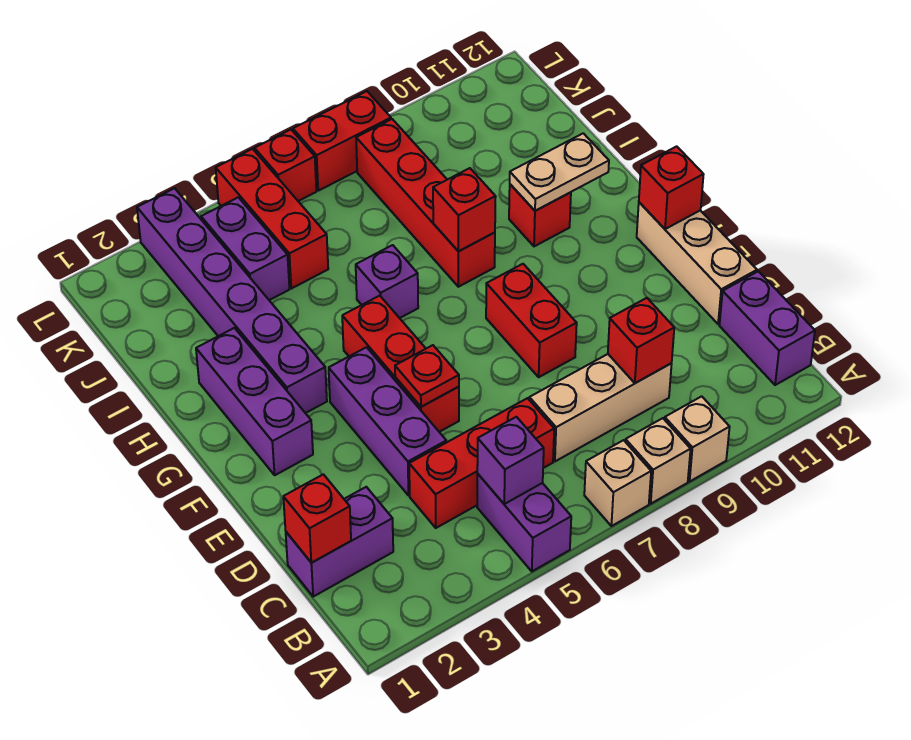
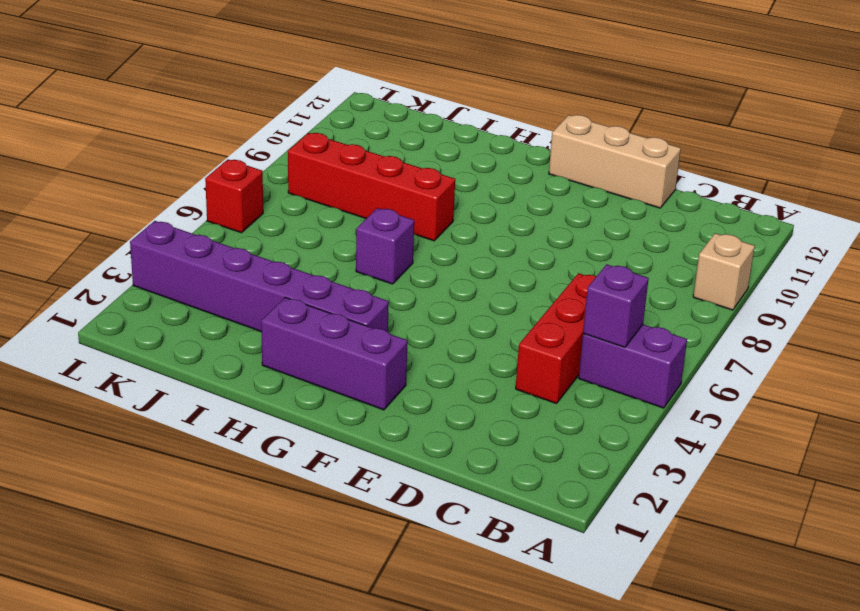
none -> tan 1x1 brick [584,440,651,526]
none -> tan 1x1 brick [625,418,691,504]
none -> purple 1x2 brick [719,271,815,385]

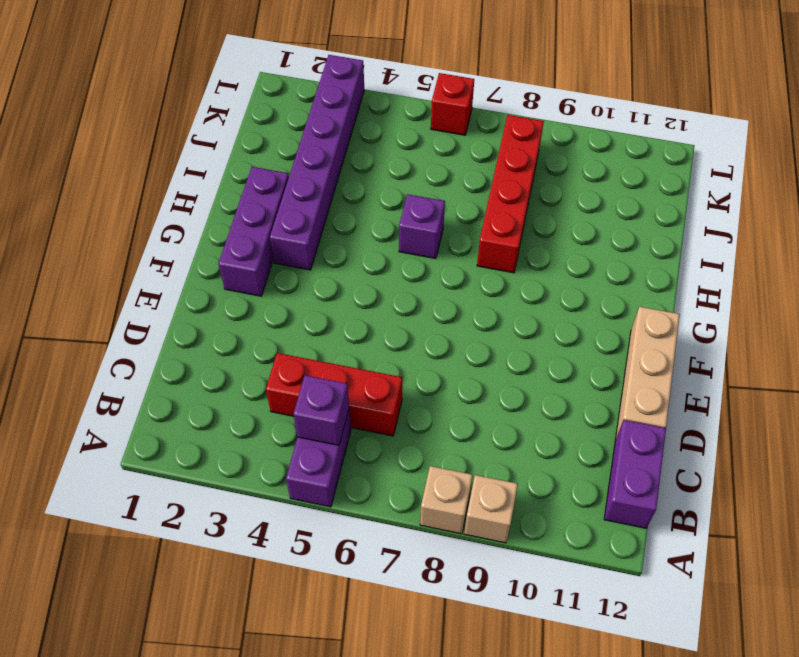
none -> tan 1x1 brick [584,440,651,526]
none -> purple 1x2 brick [286,487,393,596]
none -> tan 1x3 brick [529,354,672,461]

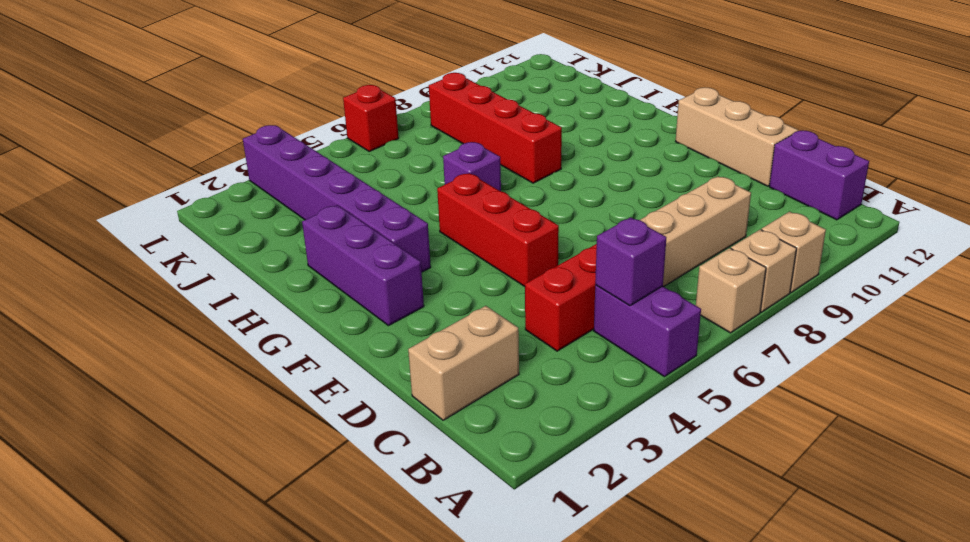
tan 1x2 brick [408,306,519,420] -> purple 1x2 brick [286,487,393,596]
none -> purple 1x3 brick [329,347,446,496]
none -> red 1x2 brick [486,264,577,377]
none -> red 1x1 brick [509,184,571,246]

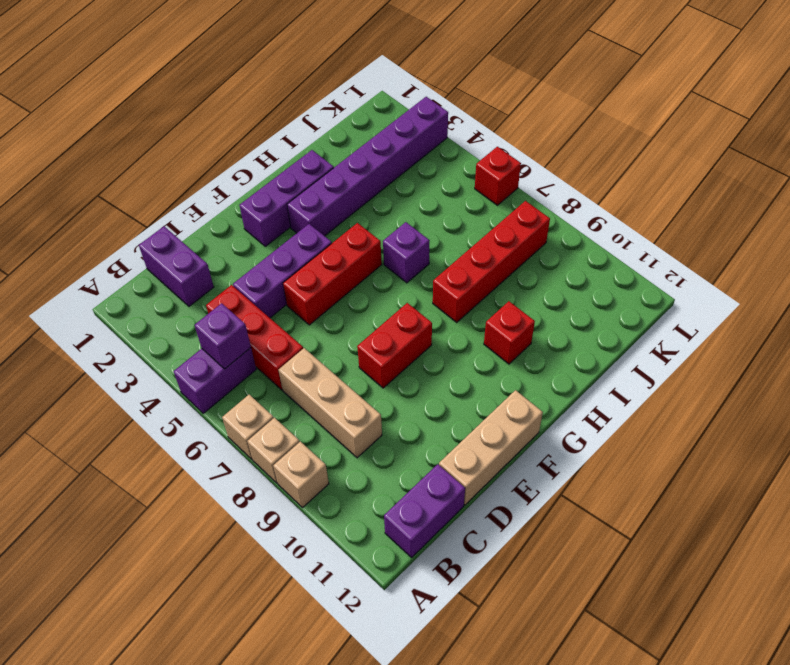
none -> purple 1x2 brick [201,197,289,300]
none -> red 1x3 brick [216,149,328,289]
none -> red 1x2 brick [293,91,391,191]

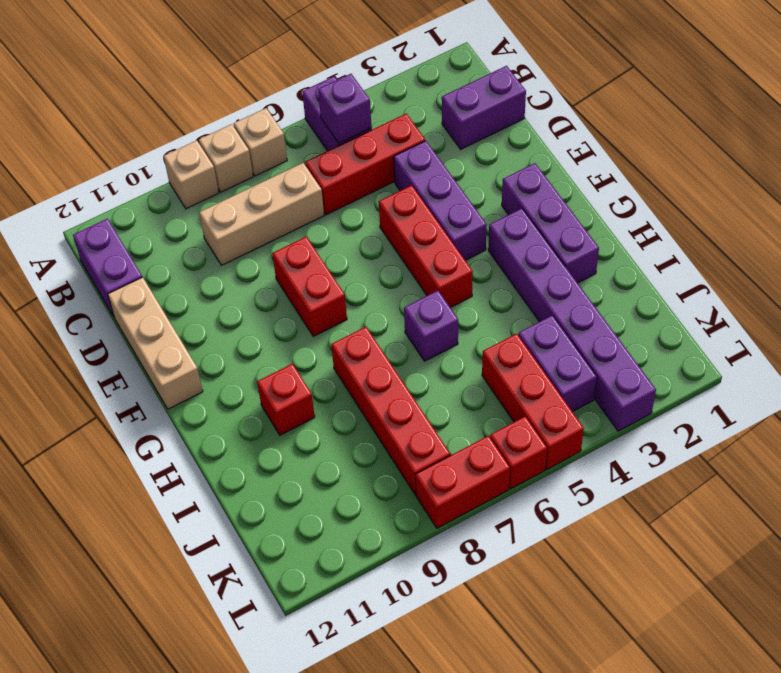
none -> red 1x1 brick [283,474,351,563]
none -> red 1x1 brick [608,298,674,383]
none -> red 1x1 plate [395,345,459,407]

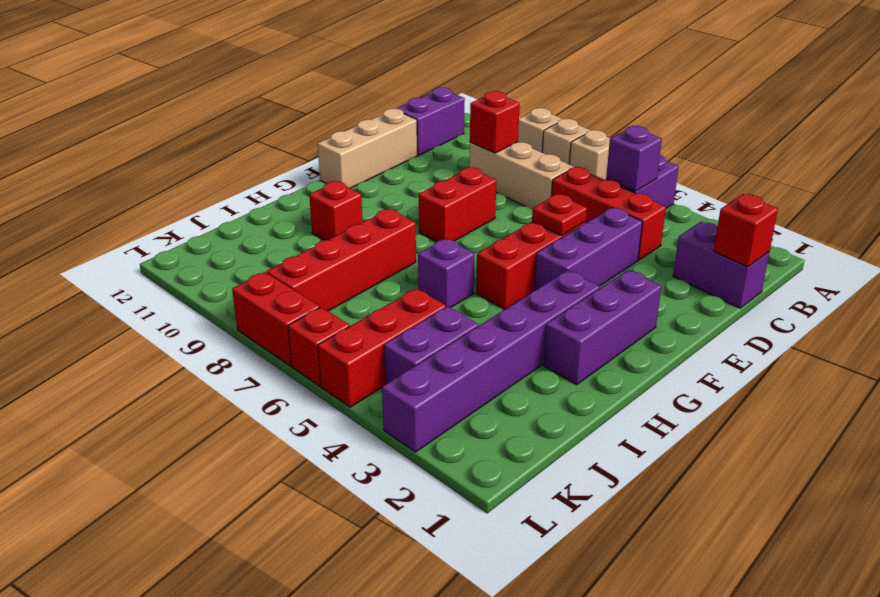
none -> red 1x1 brick [639,146,704,229]
none -> red 1x1 brick [433,168,496,251]
none -> tan 1x2 plate [510,133,609,211]

